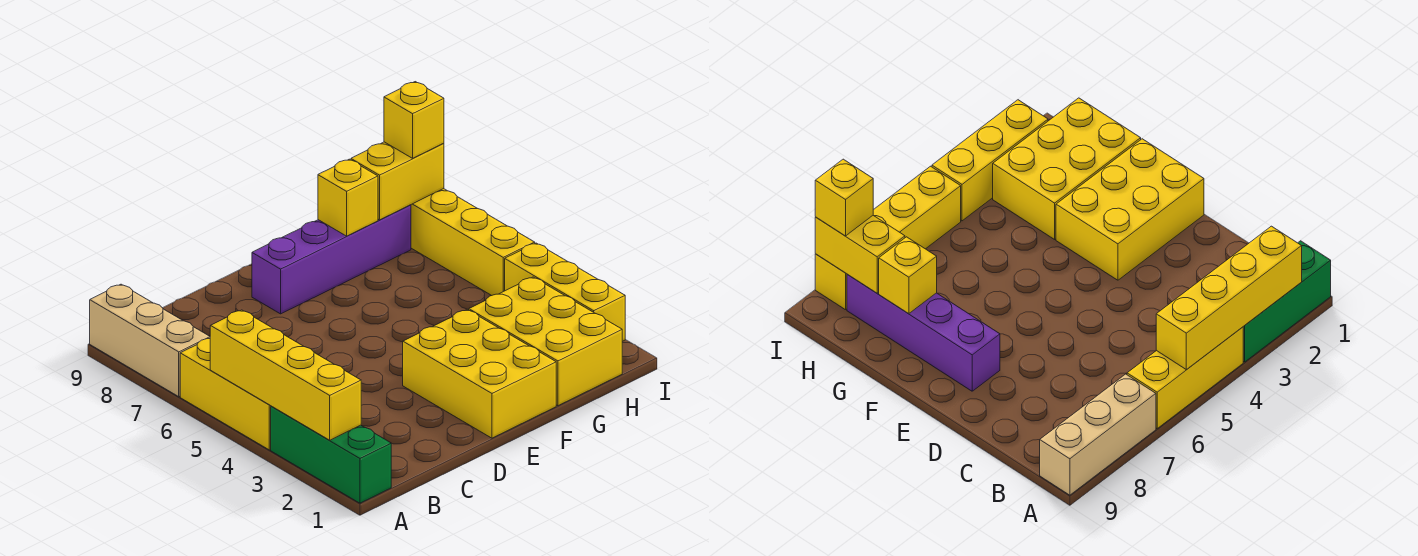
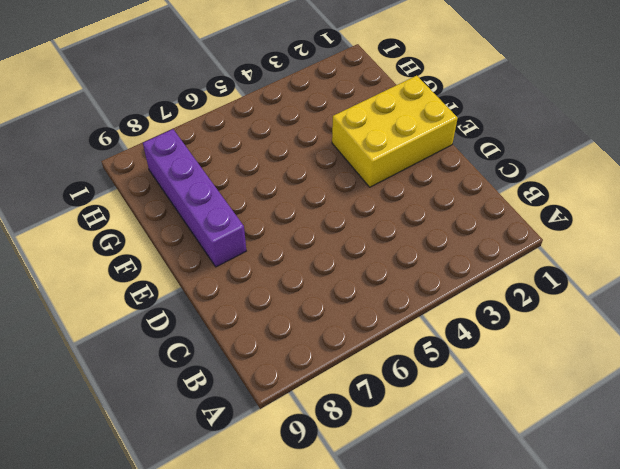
none -> green 1x3 brick [271,406,391,503]
none -> yellow 1x3 brick [180,339,271,450]
none -> tan 1x3 brick [90,284,210,396]

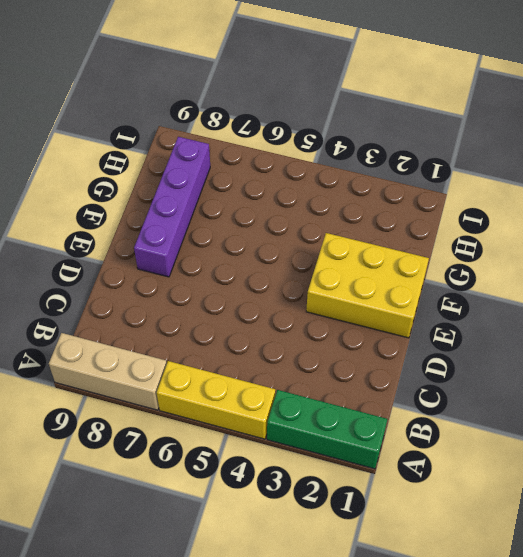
none -> yellow 2x3 brick [469,277,622,406]
none -> yellow 1x3 brick [505,243,625,341]
none -> yellow 1x4 brick [411,189,535,296]

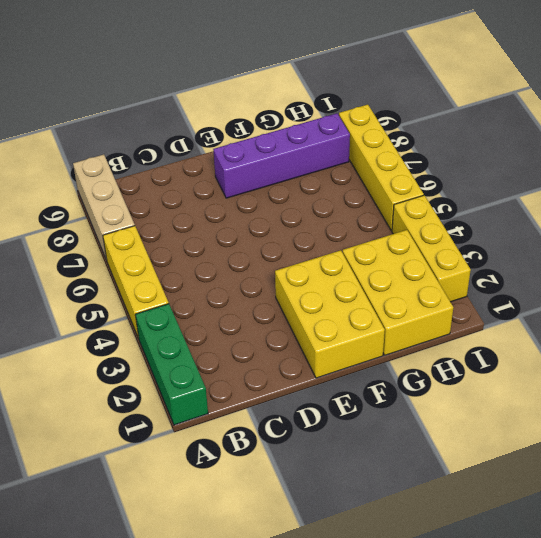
none -> yellow 1x4 brick [210,310,361,440]
none -> yellow 1x1 brick [318,159,378,236]
none -> yellow 1x2 brick [351,142,444,220]

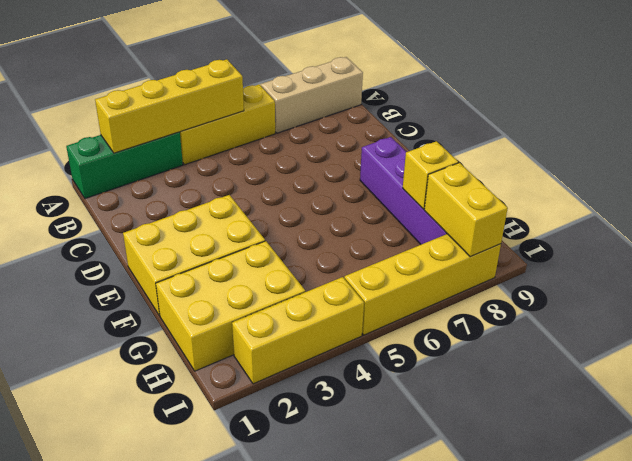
none -> yellow 1x1 brick [384,82,444,158]

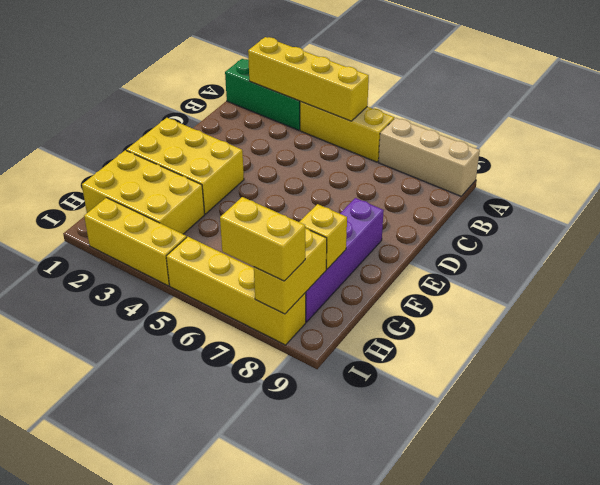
yellow 1x2 brick [220,197,305,281] -> yellow 1x1 brick [384,82,444,158]

